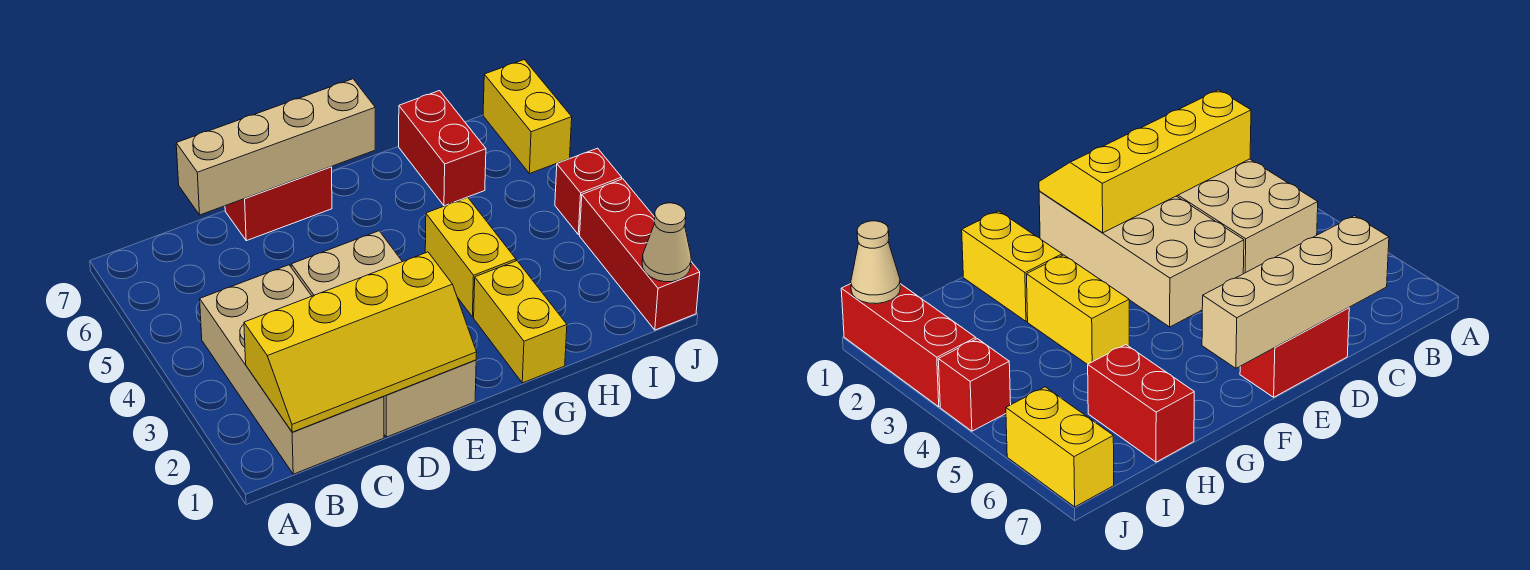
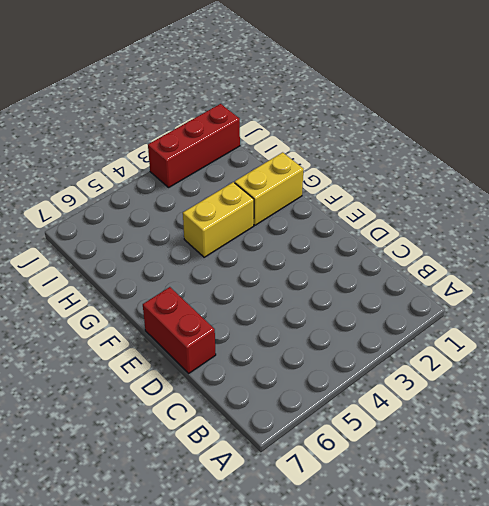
none -> tan 2x4 brick [200,265,384,474]
none -> tan 2x4 brick [291,231,476,437]
none -> red 1x2 brick [399,91,486,206]

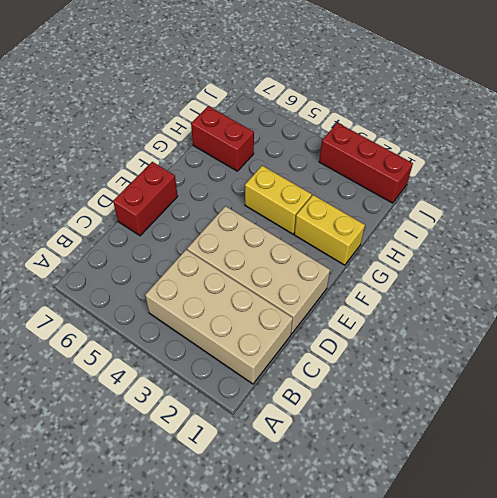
none -> red 1x1 brick [555,148,622,235]
none -> yellow 1x2 brick [483,60,572,174]
none -> yellow 2x4 slope [244,252,477,432]

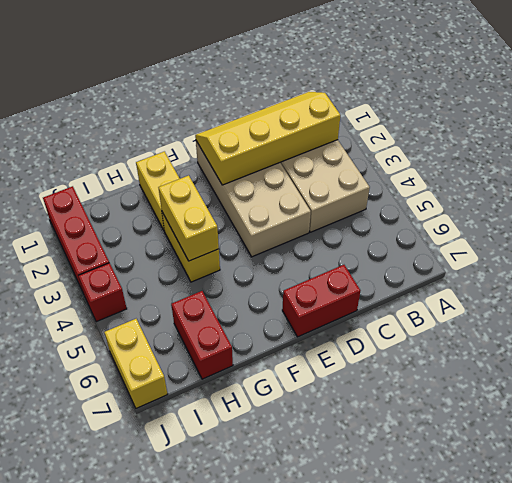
yellow 1x2 brick [158,175,219,261] -> none
none -> tan 1x4 brick [176,79,375,215]
none -> tan 1x1 cone [642,203,691,282]

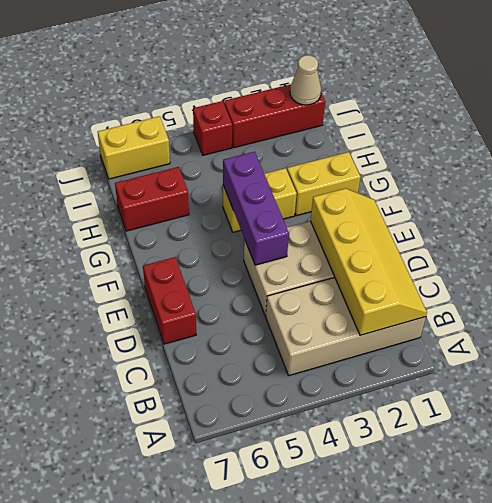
purple 1x3 brick [223,152,289,265] -> none
none -> tan 1x4 brick [176,79,375,215]

